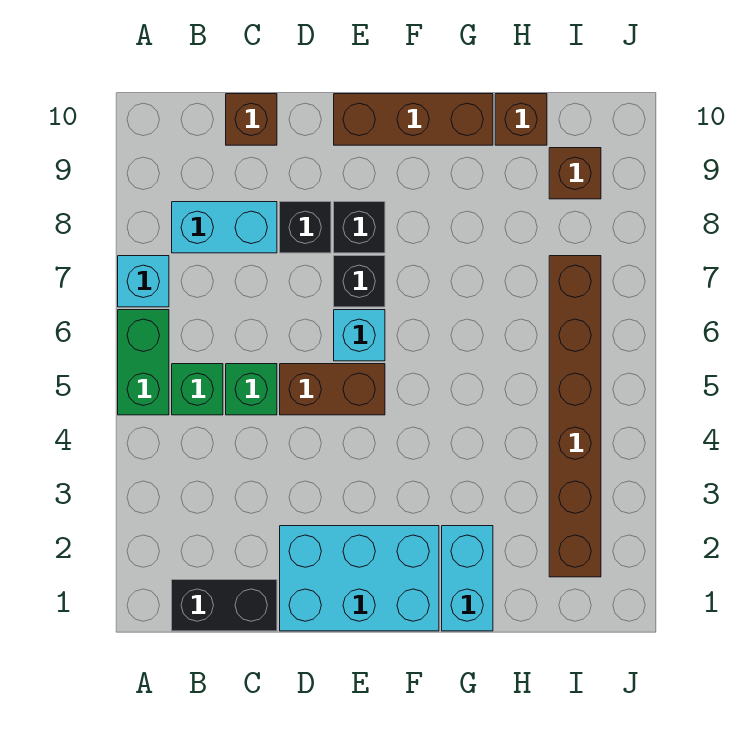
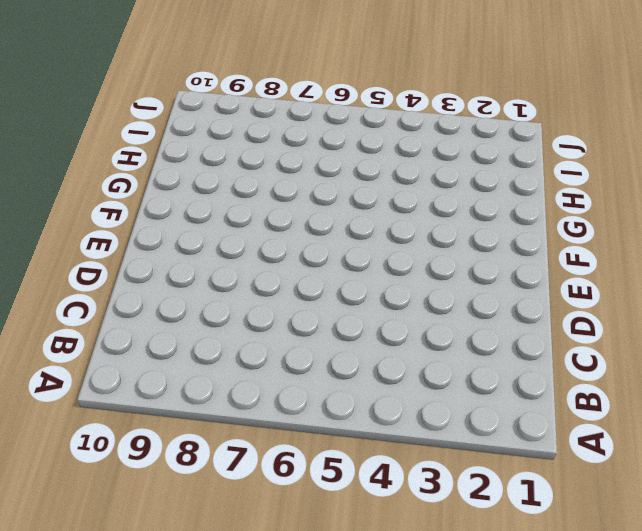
none -> green 1x2 brick [118,310,169,415]
none -> cyan 1x1 brick [118,256,169,307]
none -> black 1x2 brick [172,580,277,631]

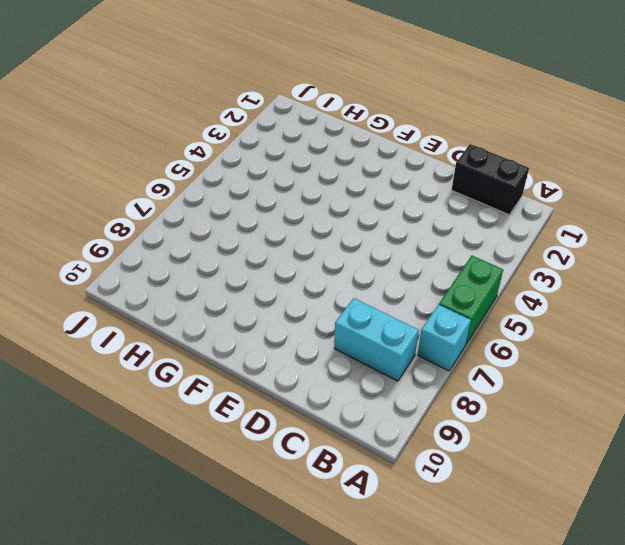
none -> green 1x1 brick [172,364,223,415]
none -> green 1x1 brick [226,364,277,415]
none -> brown 1x1 brick [226,94,277,145]

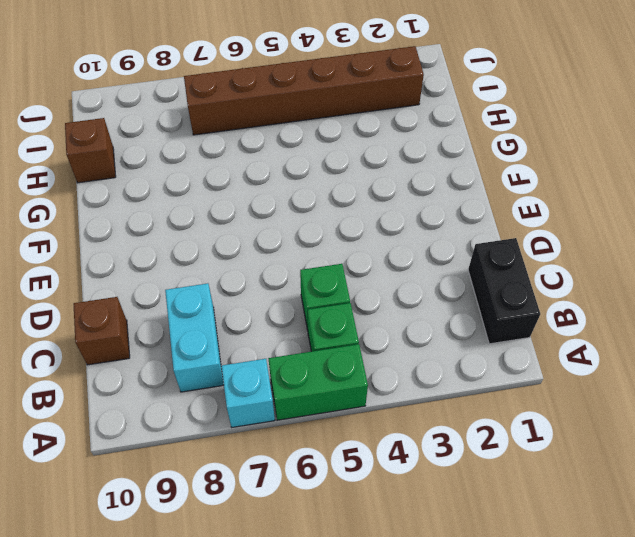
none -> cyan 2x3 brick [280,526,439,631]
none -> brown 1x2 brick [280,364,385,415]
none -> black 1x1 brick [280,202,331,253]

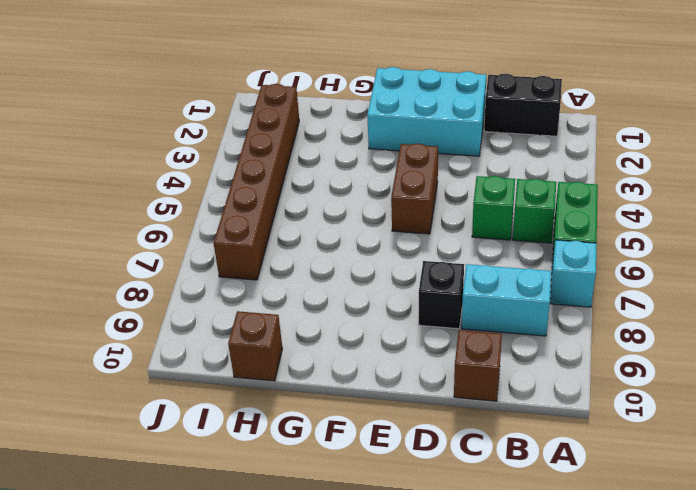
brown 1x2 brick [391,144,438,234] -> brown 1x2 brick turned to [280,364,385,415]
none -> cyan 1x1 brick [334,310,385,361]
none -> black 1x1 brick [334,256,385,307]
none -> black 1x1 brick [334,202,385,253]

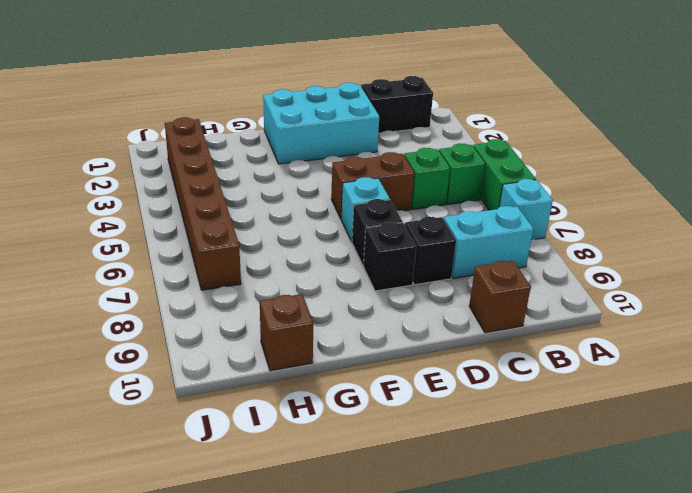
none -> brown 1x3 brick [334,94,493,145]
none -> cyan 1x2 brick [442,526,493,631]
none -> brown 1x1 brick [549,148,601,199]

